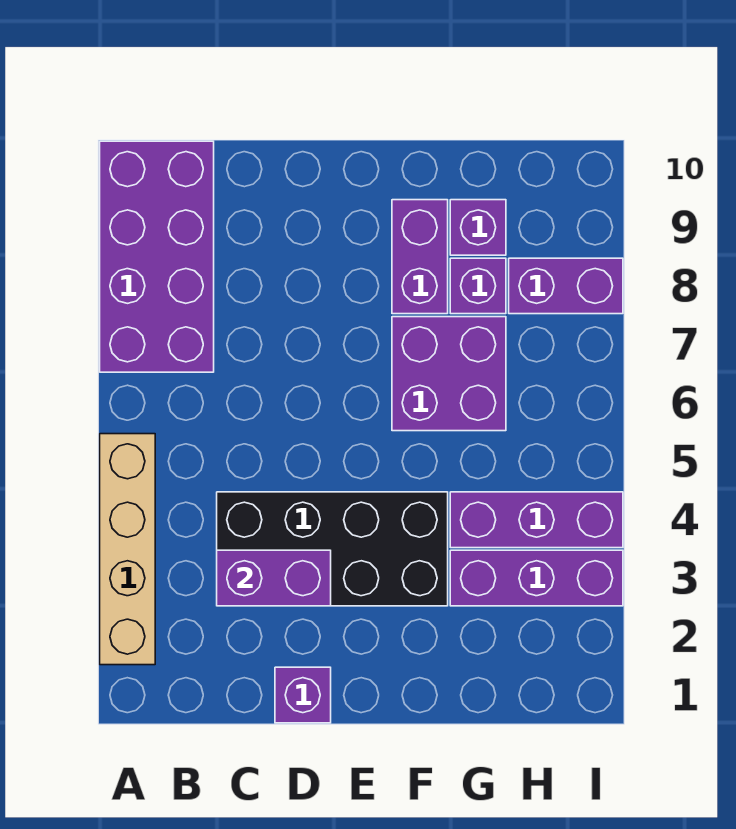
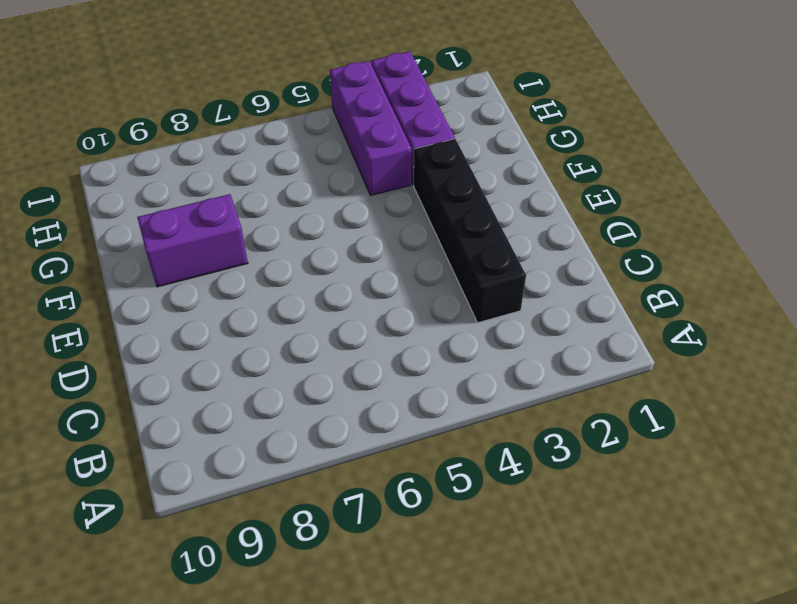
black 1x4 brick [414,139,526,323] -> black 2x4 brick [217,492,448,606]
none -> tan 1x4 brick [100,434,155,665]
none -> purple 2x4 brick [100,141,214,372]
none -> purple 1x1 brick [275,667,331,723]

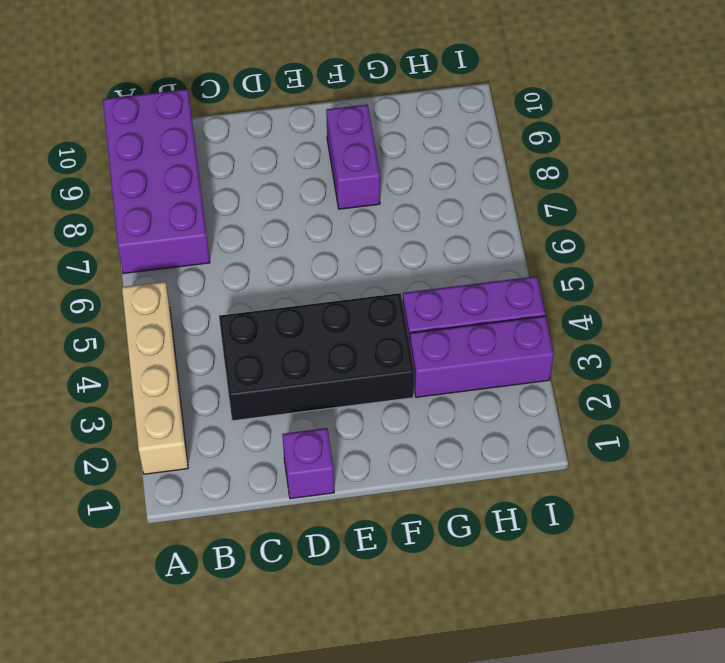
none -> purple 2x2 brick [392,317,506,431]
none -> purple 1x1 brick [450,258,506,314]
none -> purple 1x1 brick [450,200,506,255]

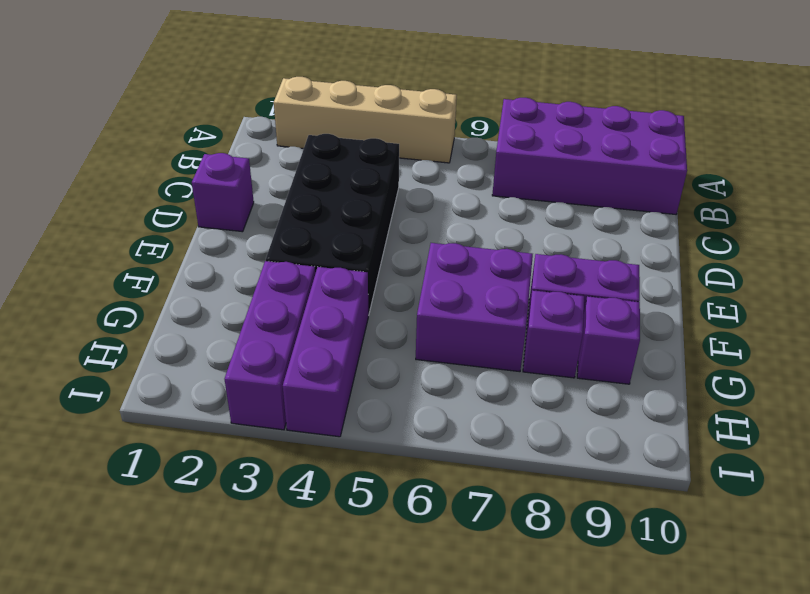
none -> purple 1x2 brick [509,258,623,314]
none -> purple 1x2 brick [217,550,331,606]

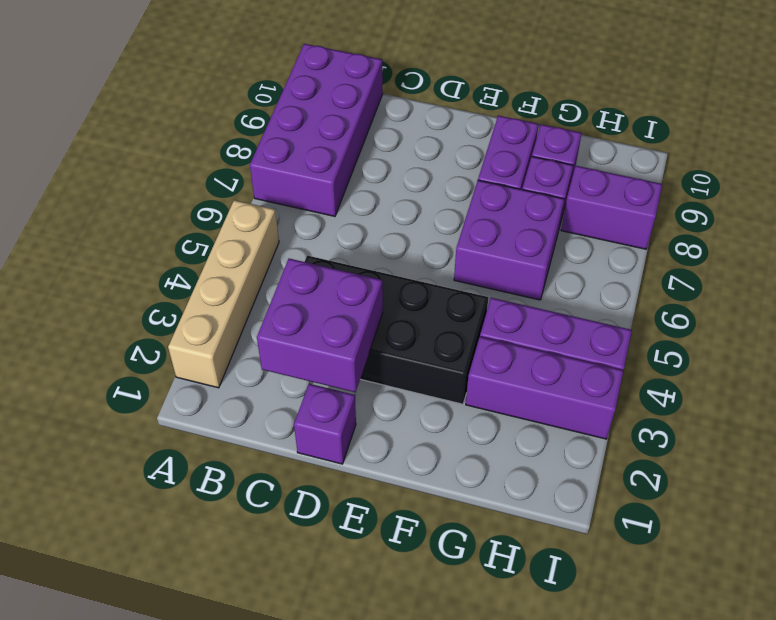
purple 2x2 brick [257,259,383,392] -> purple 1x2 brick [217,550,331,606]

